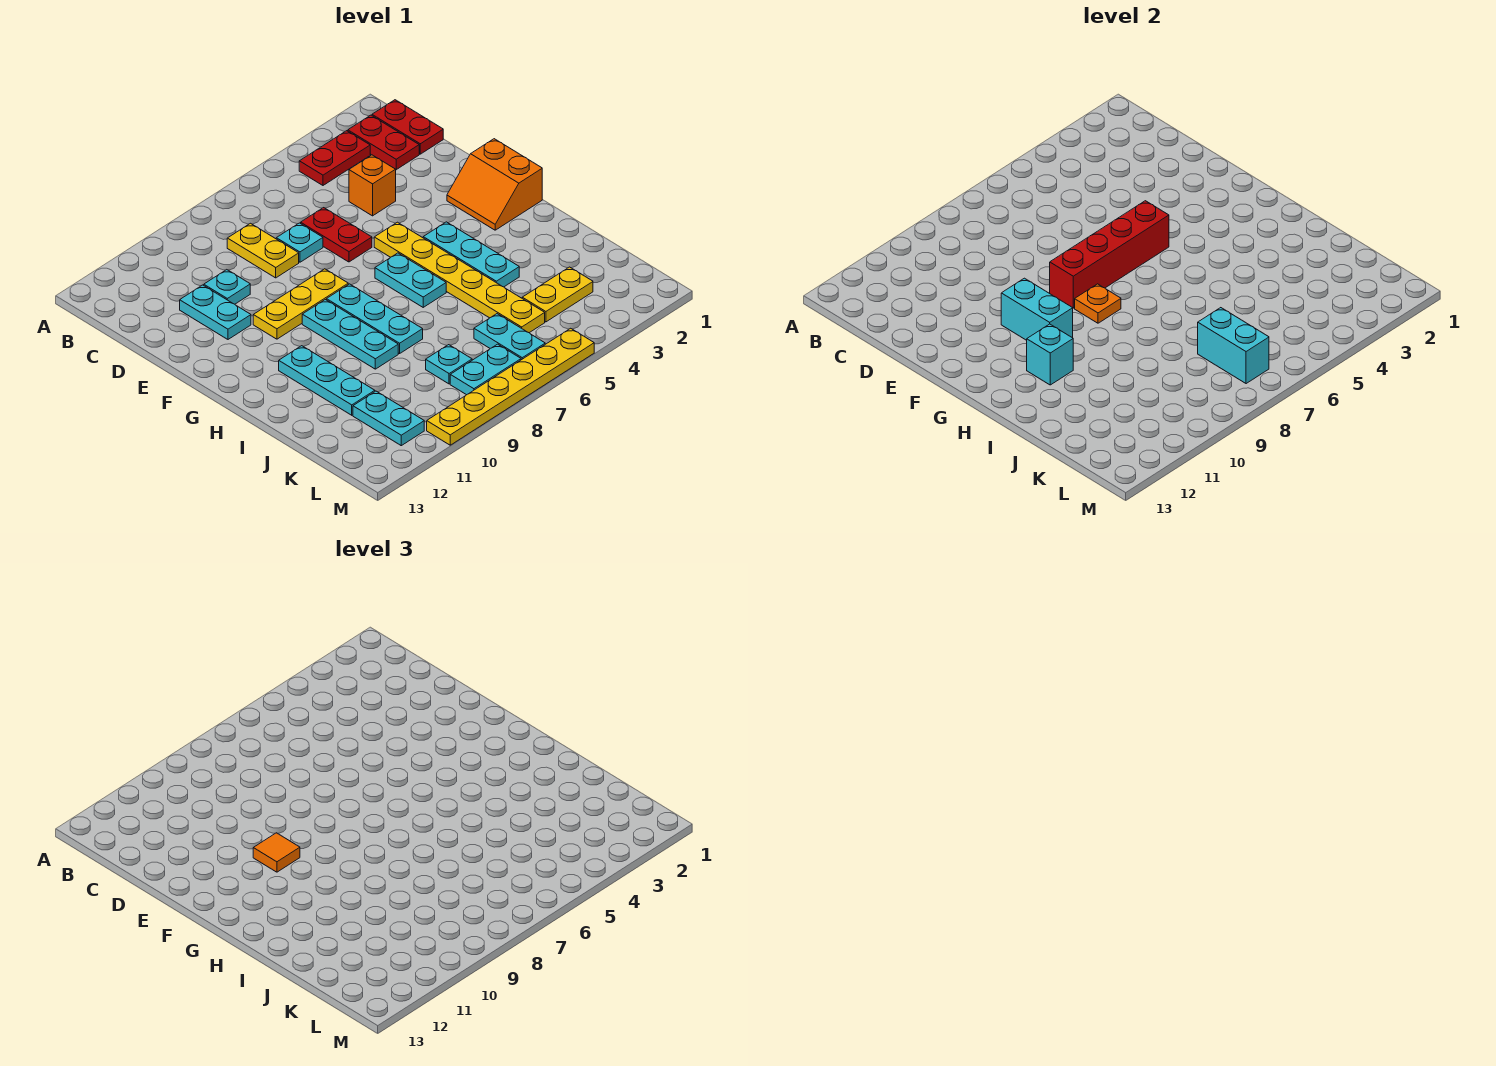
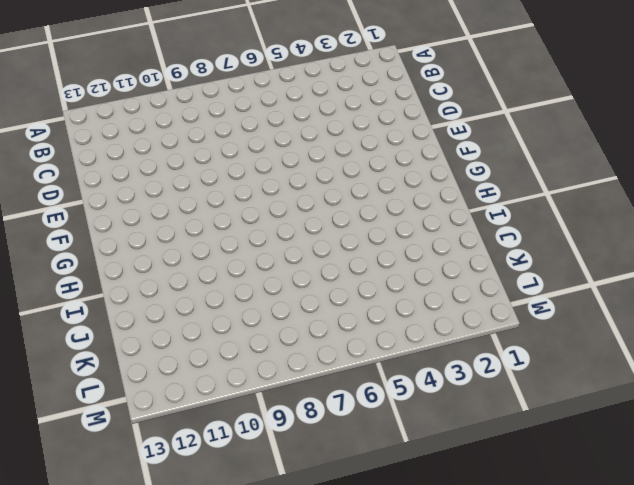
none -> red 1x2 plate [372,100,443,154]
none -> red 1x2 plate [348,115,419,170]
none -> red 1x2 plate [299,131,370,185]

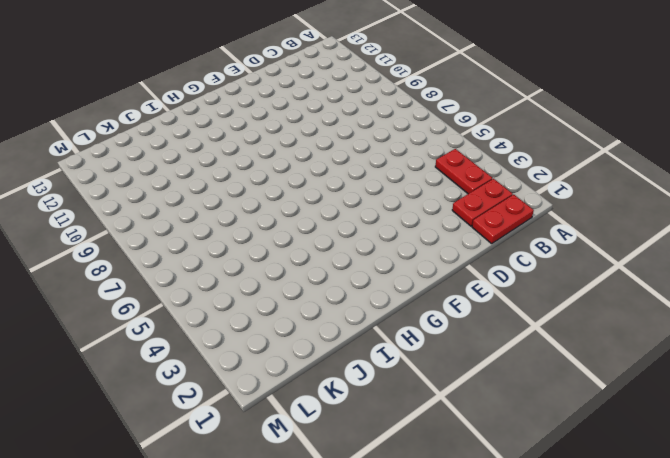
none -> yellow 1x2 plate [227,223,299,278]
none -> orange 1x1 brick [349,155,396,216]
none -> red 1x2 plate [301,208,372,262]

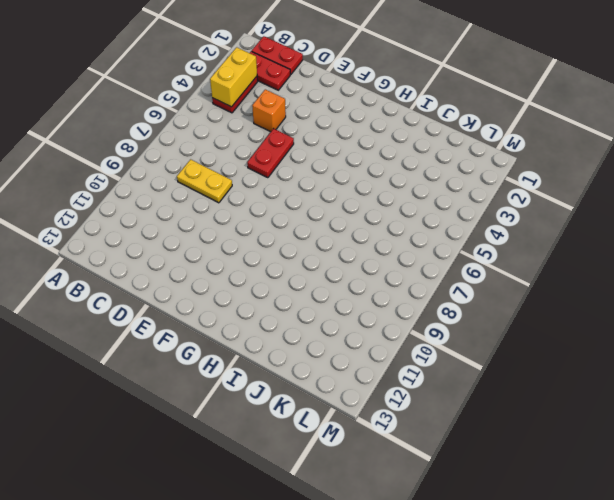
yellow 1x2 brick [210,47,257,107] -> none
red 1x2 plate [247,129,294,178] -> red 1x2 plate turned to [301,208,372,262]
none -> cyan 1x1 plate [276,223,323,262]
none -> cyan 1x1 plate [204,270,250,304]
none -> cyan 1x2 plate [180,285,251,339]

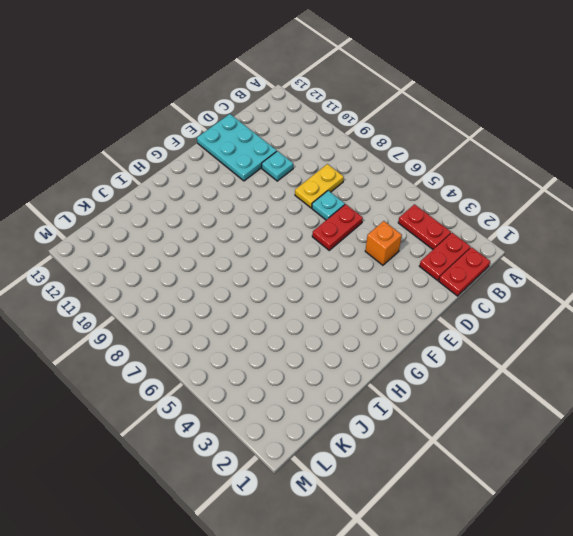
cyan 2x3 plate [197,114,277,181] -> cyan 1x2 plate [180,285,251,339]
none -> orange 2x2 slope [447,139,542,230]
none -> yellow 1x6 plate [374,222,545,333]
none -> yellow 1x3 plate [253,269,348,339]

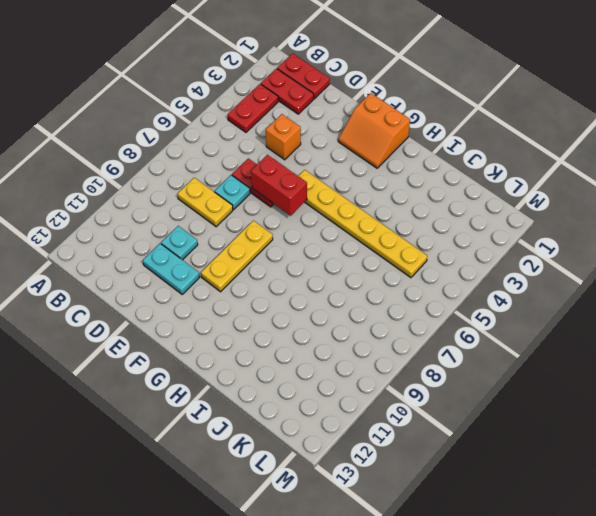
red 1x2 brick [251,155,307,216] -> red 1x4 brick [1050,201,1169,308]
none -> cyan 1x3 plate [423,222,519,287]
none -> cyan 1x2 plate [375,253,446,307]
none -> cyan 1x3 plate [327,284,423,354]

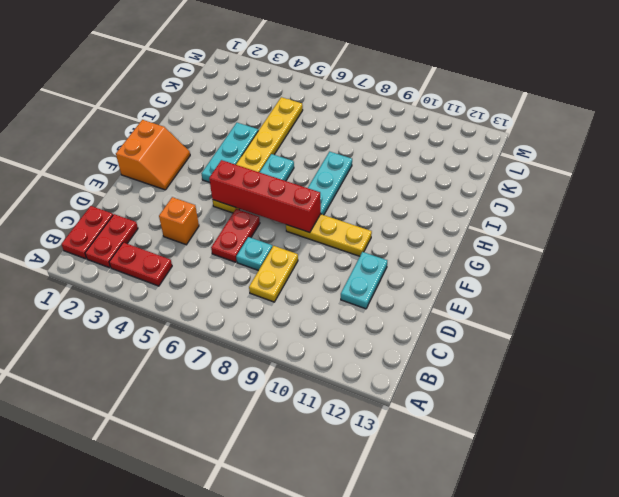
none -> cyan 1x1 plate [204,270,250,304]
none -> cyan 1x3 plate [302,300,398,369]
none -> cyan 1x3 plate [279,346,375,415]

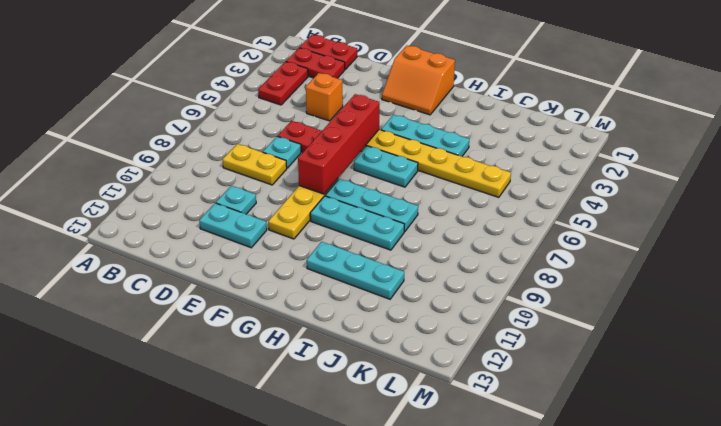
none -> yellow 1x2 plate [522,267,593,322]
none -> cyan 1x2 plate [474,314,545,360]
none -> cyan 1x1 plate [426,345,472,384]

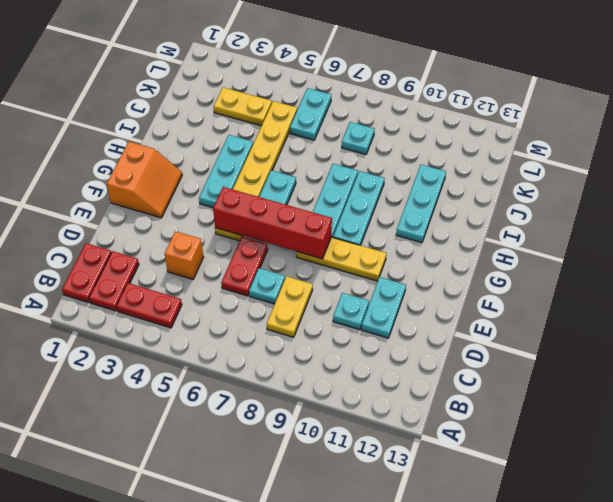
none -> cyan 1x2 plate [353,391,424,446]
none -> cyan 1x2 plate [450,344,521,395]
none -> yellow 1x6 plate [427,328,594,445]

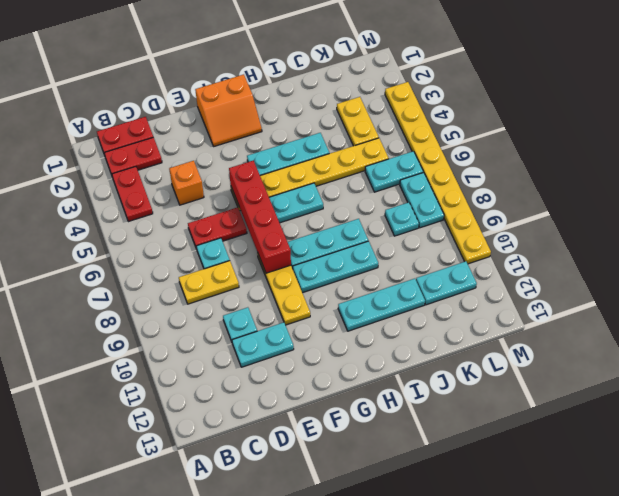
yellow 1x8 plate [385,82,491,264] -> yellow 1x6 plate [427,328,594,445]
none -> cyan 1x2 brick [1001,278,1073,340]
none -> orange 1x1 plate [1075,284,1121,323]
none -> cyan 1x1 brick [1027,324,1073,385]

